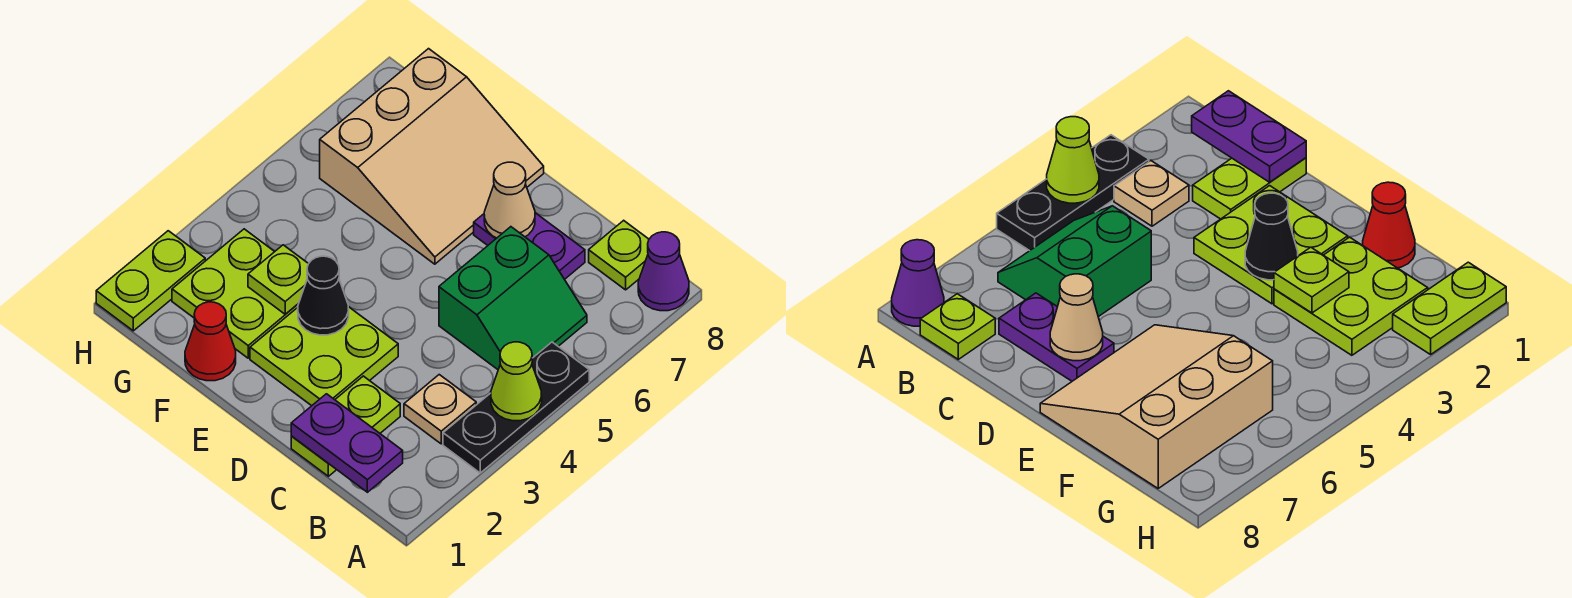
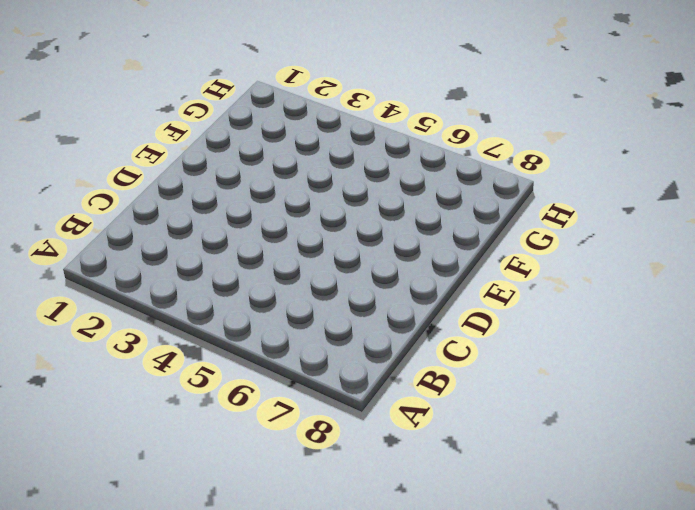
none -> black 1x3 plate [443,342,589,473]
none -> purple 1x1 cone [638,232,689,311]
none -> tan 1x1 plate [404,375,476,444]

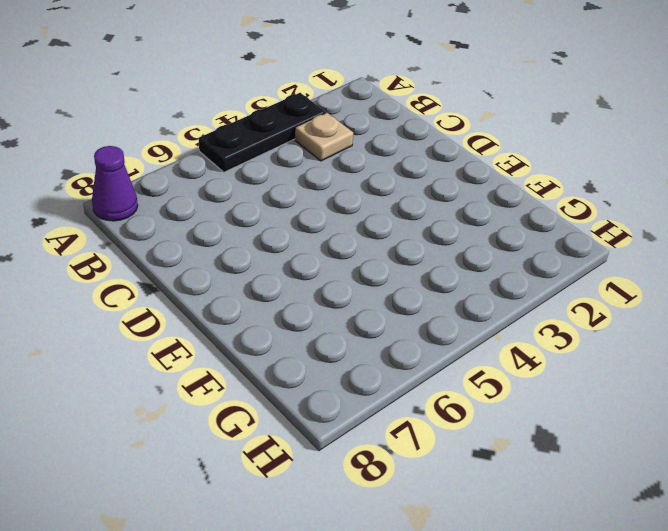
none -> green 2x2 slope [439,227,587,369]
none -> lime 1x1 plate [589,220,649,290]
none -> lime 1x2 plate [291,376,400,476]

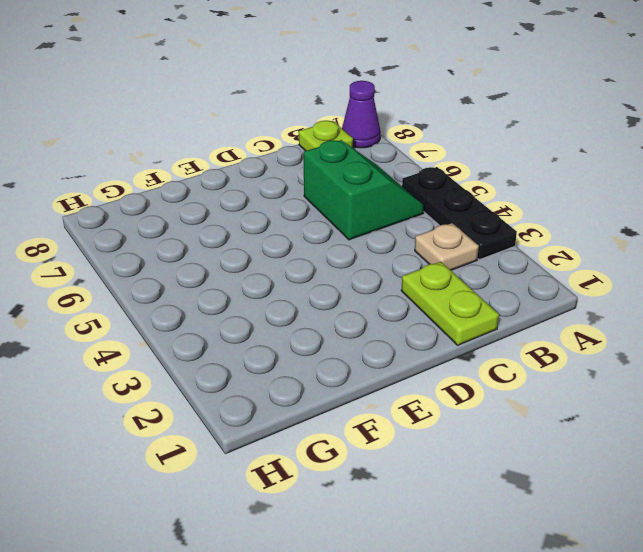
none -> purple 1x2 plate [474,213,585,279]
none -> lime 2x2 plate [250,307,398,406]
none -> tan 3x3 slope [320,49,544,264]

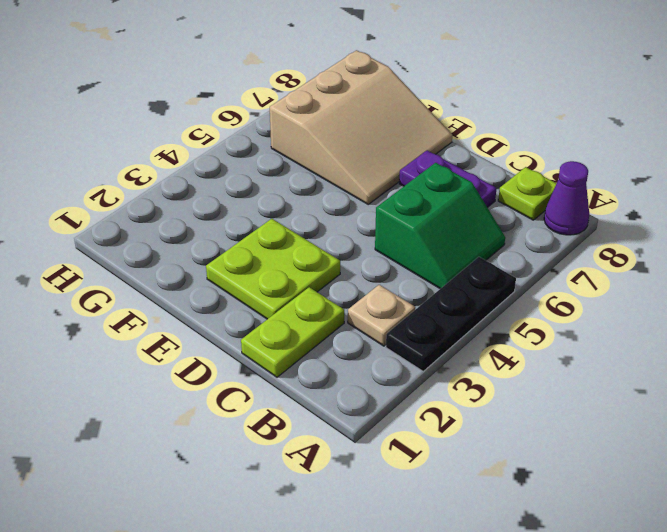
none -> red 1x1 cone [185,302,236,381]
none -> lime 2x2 plate [172,229,298,358]
none -> lime 1x2 plate [96,231,205,331]

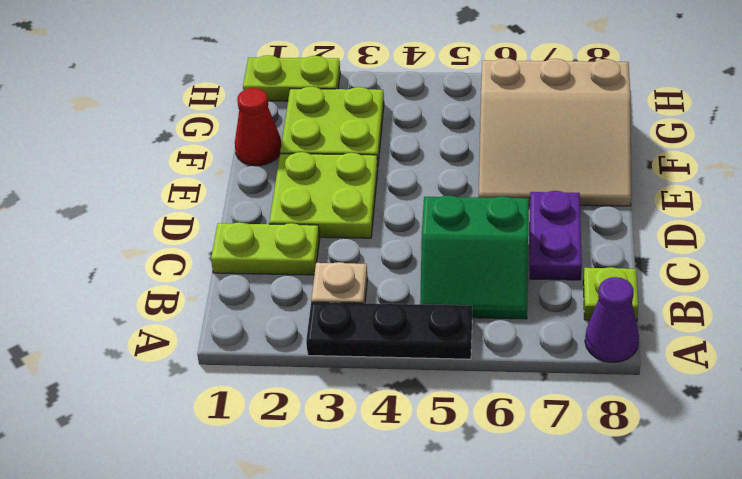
none -> lime 1x1 cone [491,342,542,421]
none -> purple 1x2 plate [291,394,403,492]
none -> tan 1x1 cone [484,162,535,238]

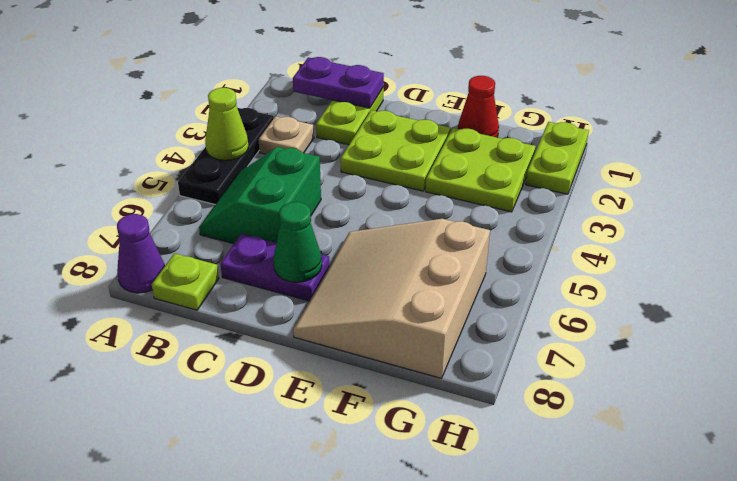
green 1x1 cone [274,202,322,282] -> tan 1x1 cone [484,162,535,238]
none -> black 1x1 cone [298,256,349,335]
none -> lime 1x1 plate [248,245,308,314]

